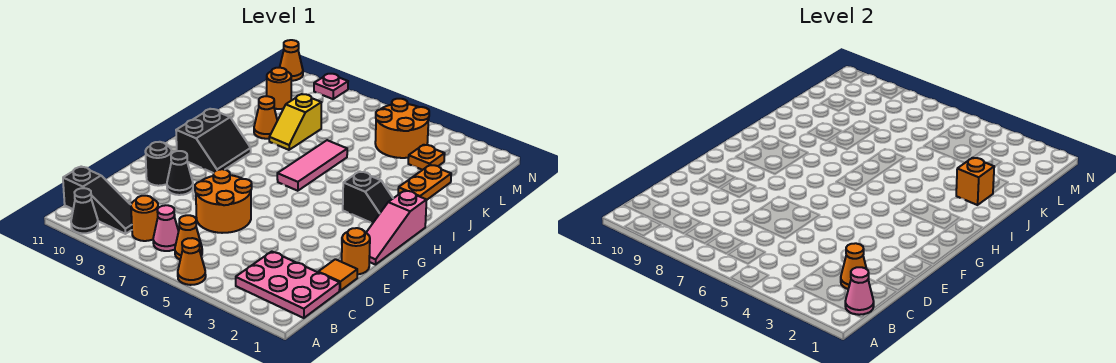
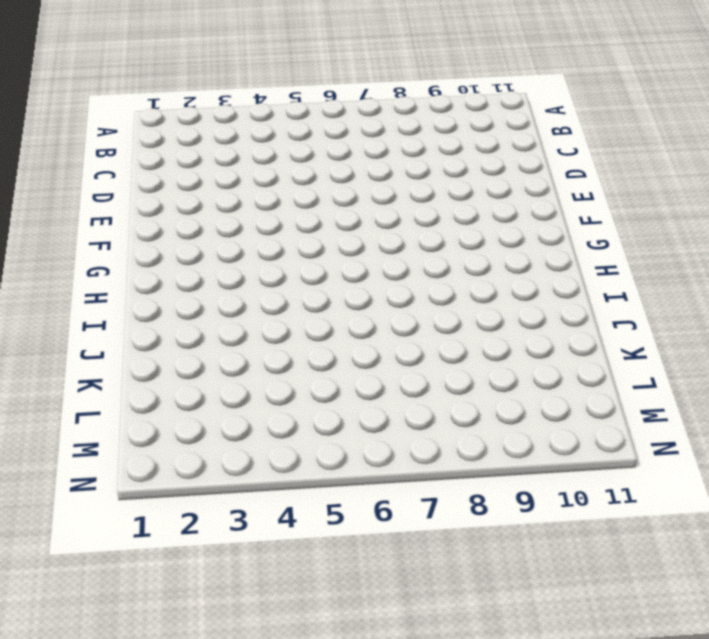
none -> orange 1x1 cone [178,238,206,285]
none -> black 1x1 cone [71,188,98,233]
none -> pink 2x3 plate [236,252,340,318]

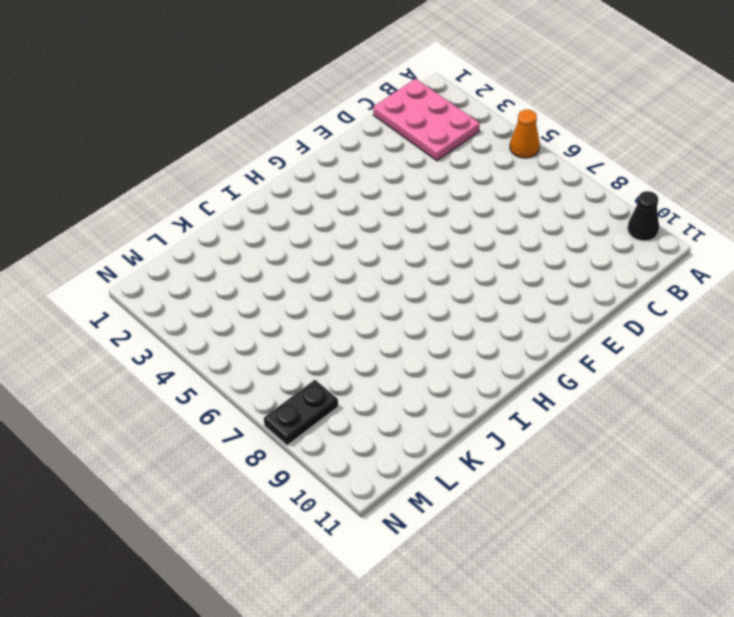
black 1x2 plate [264,380,338,445] -> none
none -> orange 1x1 cone [175,215,202,260]
none -> pink 1x1 cone [153,205,179,251]
none -> orange 1x1 round brick [131,196,158,241]

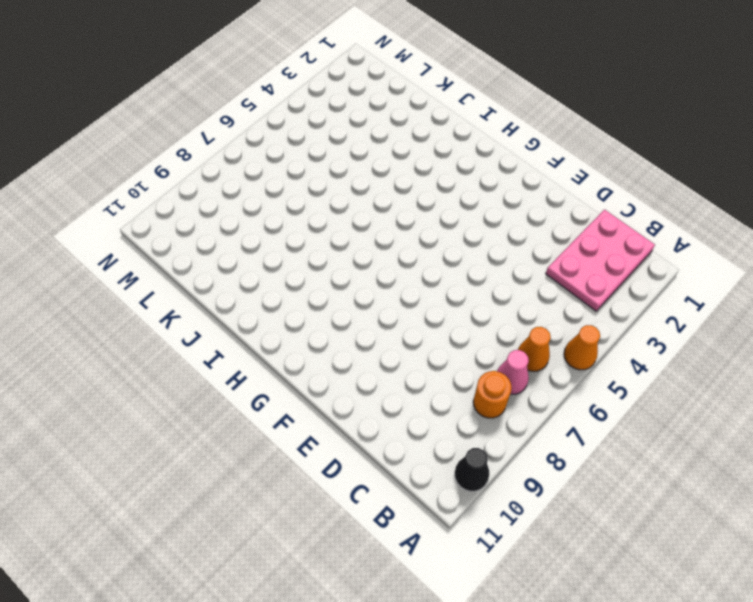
none -> black 1x3 slope [63,167,132,234]
none -> orange 1x1 tile [318,259,357,291]
none -> orange 2x2 round brick [195,169,252,233]

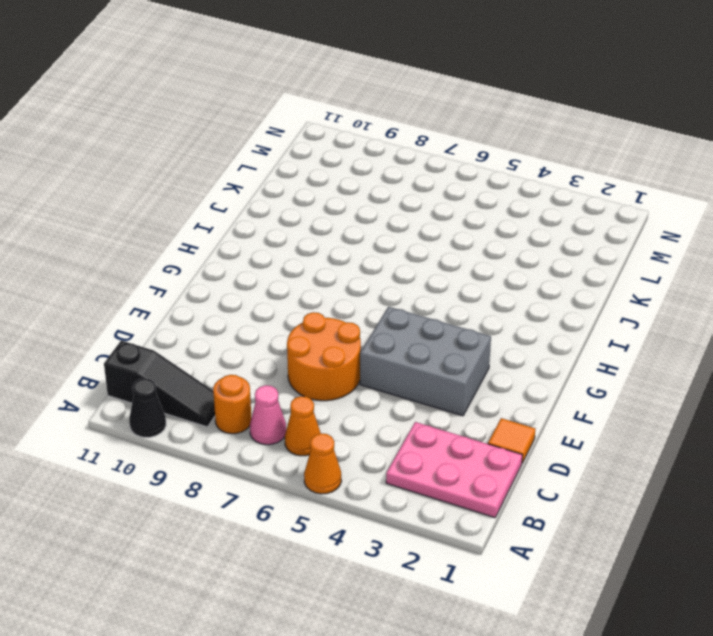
grey 2x3 brick [360,307,491,416] -> none
none -> orange 1x1 round brick [342,228,370,274]
none -> black 1x1 cone [167,151,193,195]
none -> black 1x1 round brick [145,142,172,186]

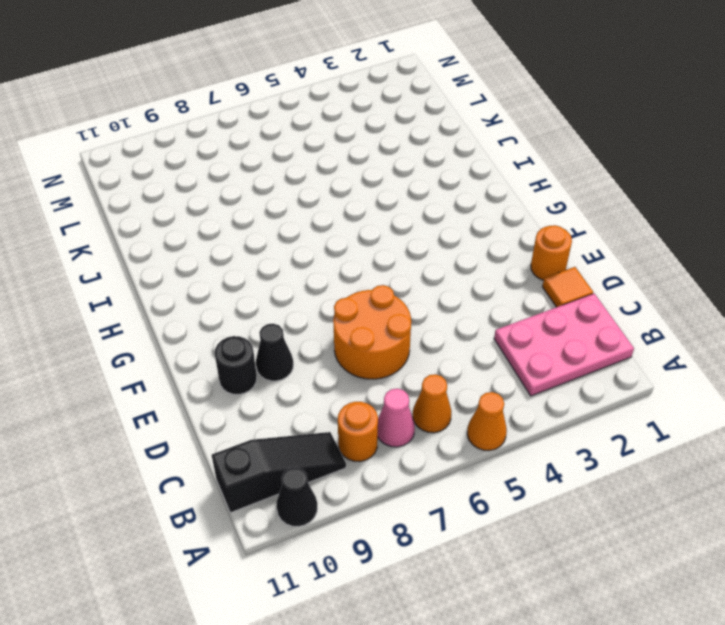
none -> pink 1x3 slope [366,190,427,265]
none -> black 2x2 slope [176,109,251,173]
none -> black 1x2 slope [343,171,393,223]

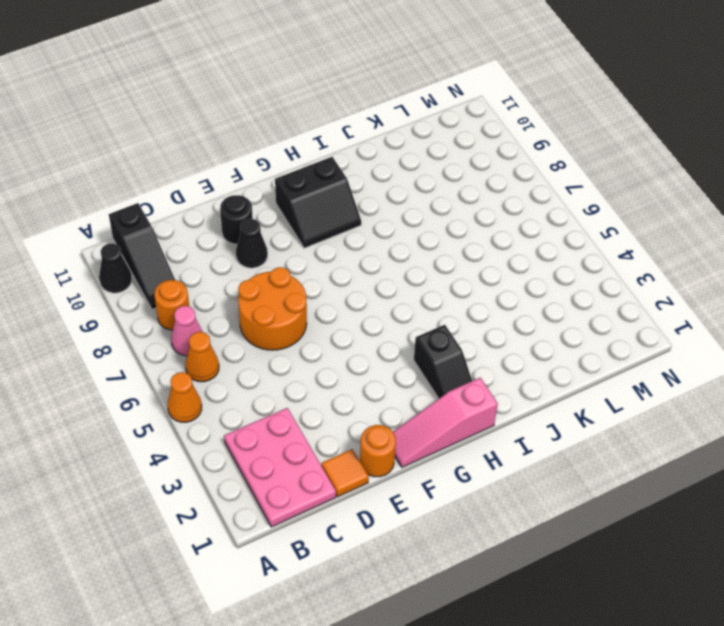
none -> pink 1x3 tile [277,140,347,191]
none -> orange 1x2 plate [398,165,451,200]
none -> yellow 1x2 slope [269,94,322,150]

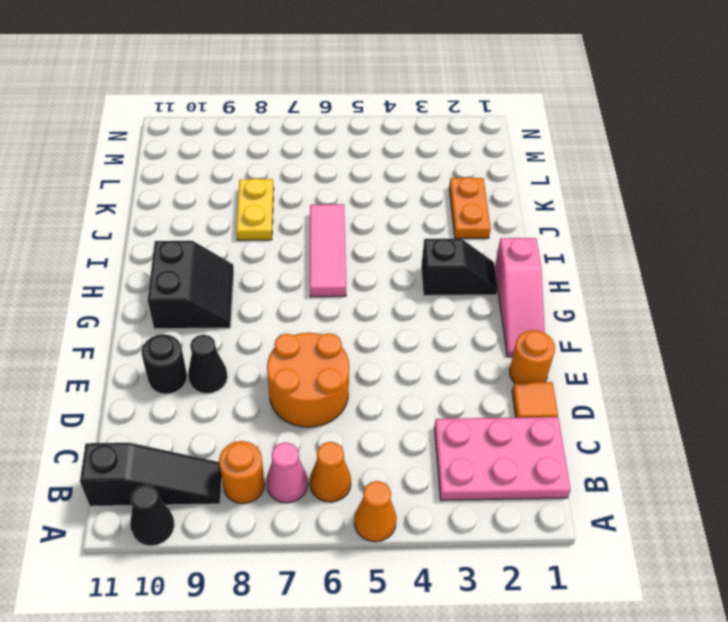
yellow 1x2 plate [236,178,274,240] -> yellow 1x2 slope [269,94,322,150]
none -> orange 1x1 cone [254,96,277,139]
none -> orange 1x1 plate [408,145,445,170]
none -> orange 2x2 round brick [375,99,429,158]

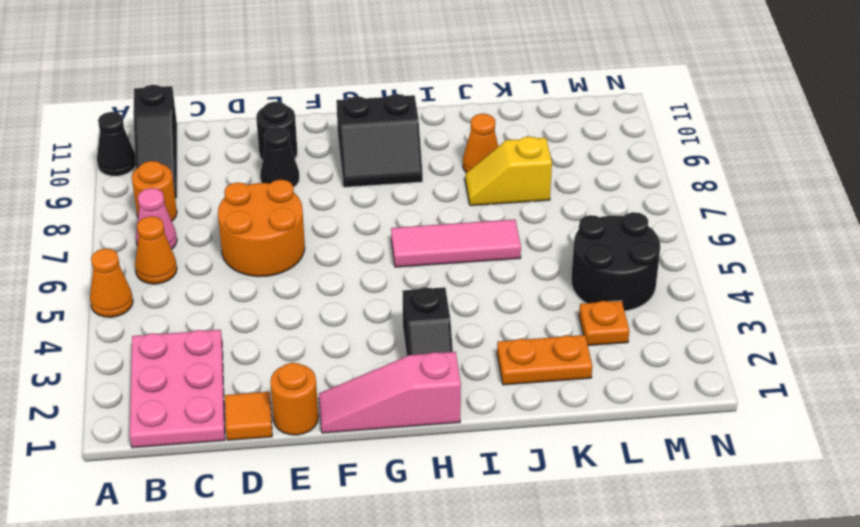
black 2x2 round brick [571,212,660,311] -> orange 2x2 round brick [375,99,429,158]
none -> orange 1x1 round brick [267,68,291,109]
none -> pink 1x1 plate [314,74,348,99]
none -> orange 1x1 cone [280,40,303,81]

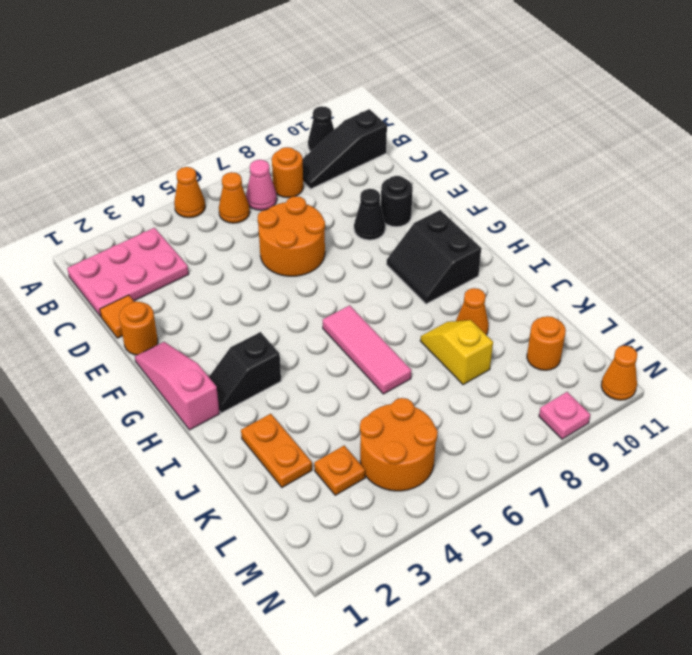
none -> pink 1x1 cone [845,267,874,315]
none -> orange 1x1 cone [841,243,869,289]
none -> orange 1x1 brick [956,158,994,205]

